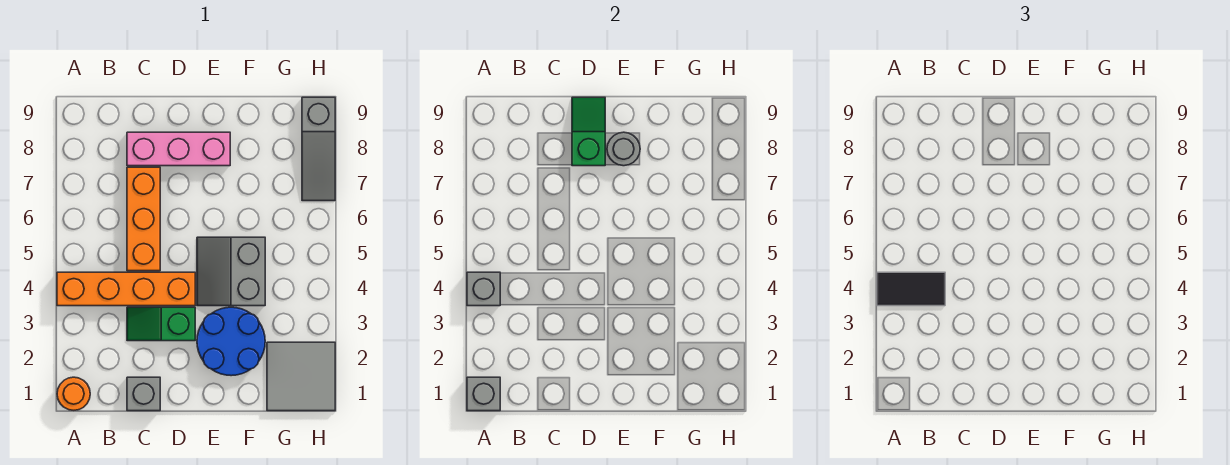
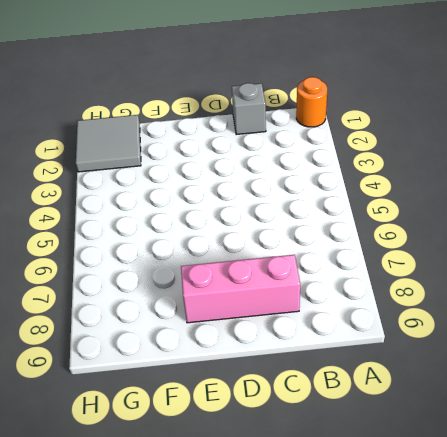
none -> orange 1x4 brick [57,272,195,306]
none -> green 1x2 slope [127,307,195,341]
none -> orange 1x3 brick [127,167,160,271]

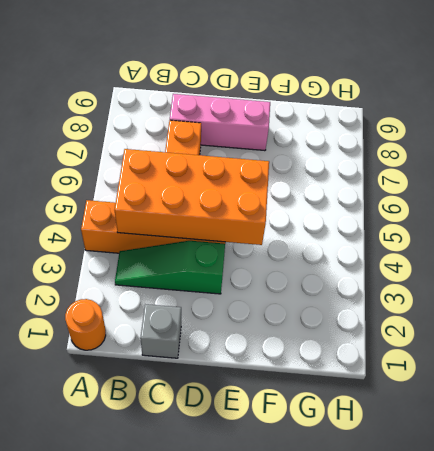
green 1x3 slope [115,241,225,294] -> green 1x2 slope [127,307,195,341]
orange 2x4 brick [115,149,269,245] -> none
none -> blue 2x2 round brick [197,307,265,376]
none -> grey 2x2 slope [197,237,265,306]
none -> grey 2x2 tile [267,342,335,411]

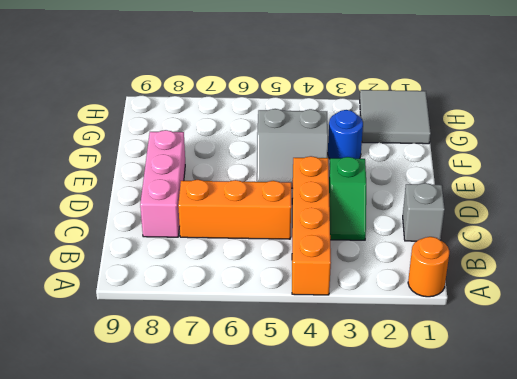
blue 1x1 round brick [328,110,363,159] -> blue 2x2 round brick [197,307,265,376]
none -> grey 1x3 slope [302,97,335,201]
none -> grey 1x1 brick [467,377,500,411]
none -> grey 1x1 brick [467,272,500,306]

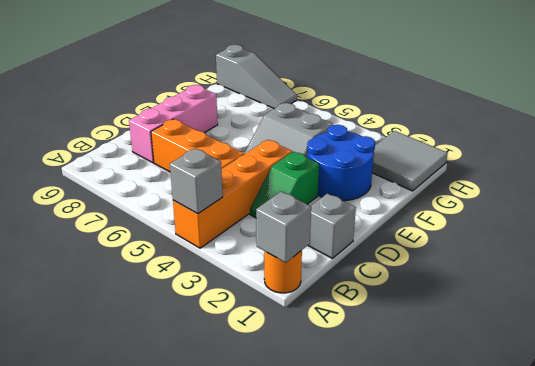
none -> green 1x2 slope [572,97,605,166]
none -> grey 1x1 round brick [607,132,640,166]
none -> black 1x2 tile [877,272,945,306]

